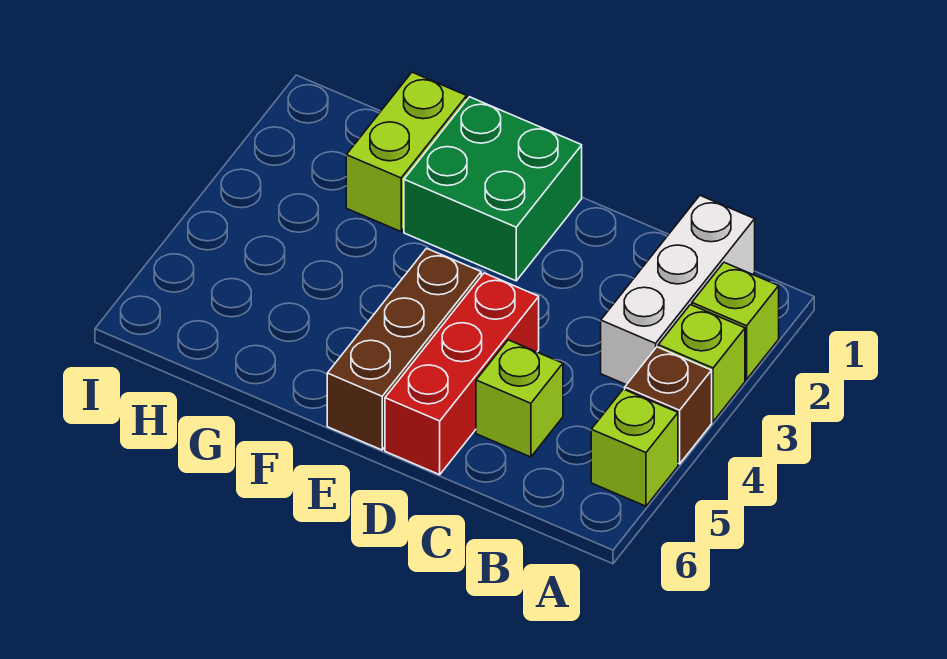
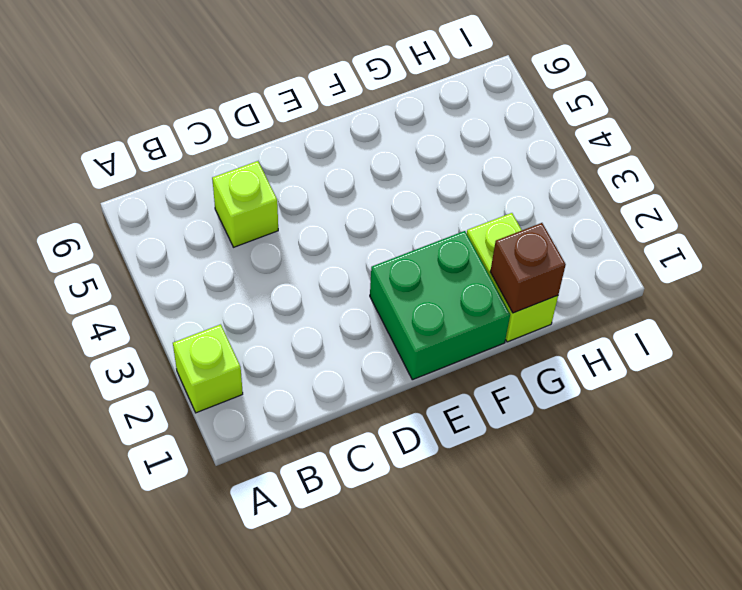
brown 1x1 brick [490,223,566,313] -> brown 1x1 brick moved to [625,347,712,464]
none -> lime 1x1 brick [658,305,745,422]
none -> lime 1x1 brick [591,389,678,506]

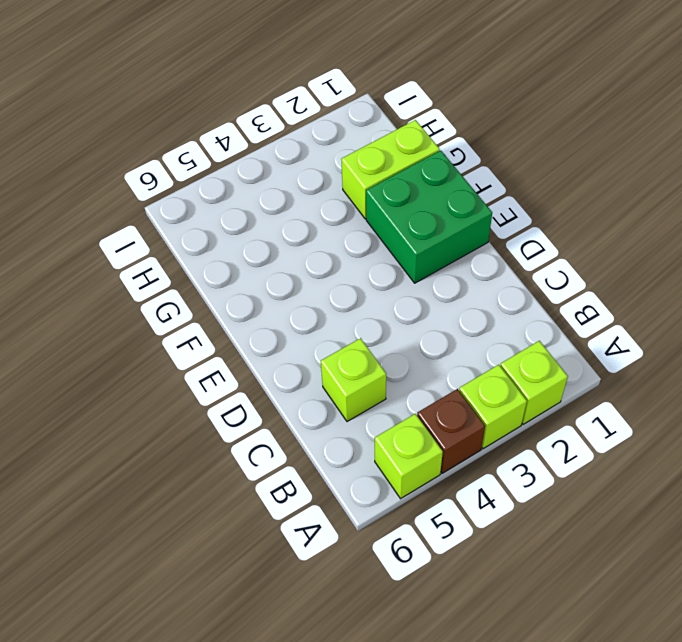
none -> white 1x3 brick [601,196,755,385]
none -> red 1x3 brick [385,273,539,475]

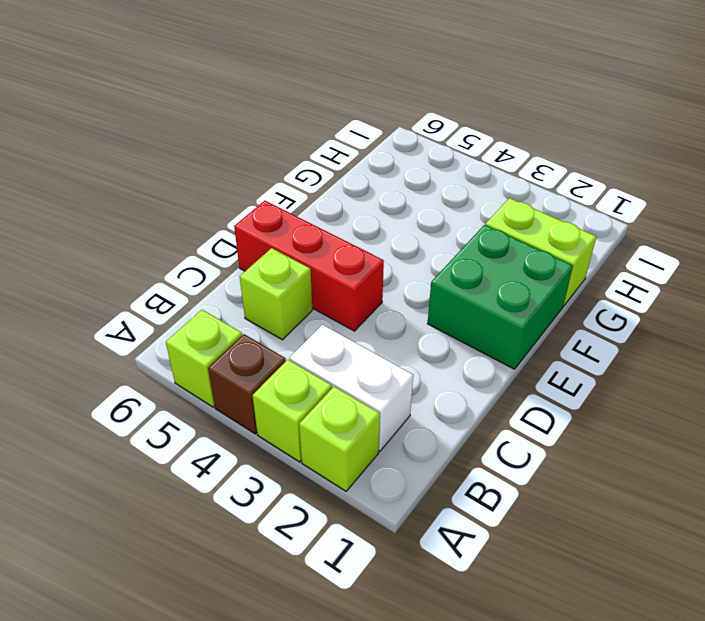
white 1x2 brick [290,325,413,451] -> white 1x3 brick [601,196,755,385]
none -> brown 1x3 brick [327,248,481,450]

